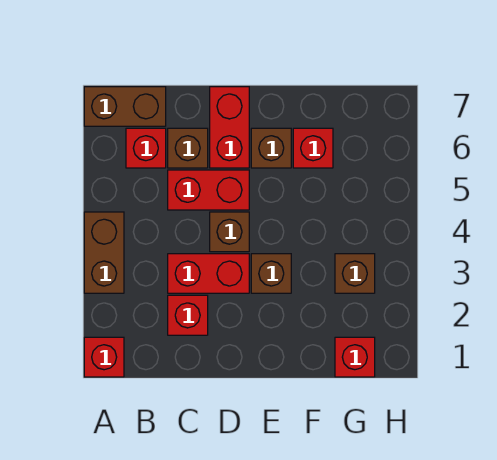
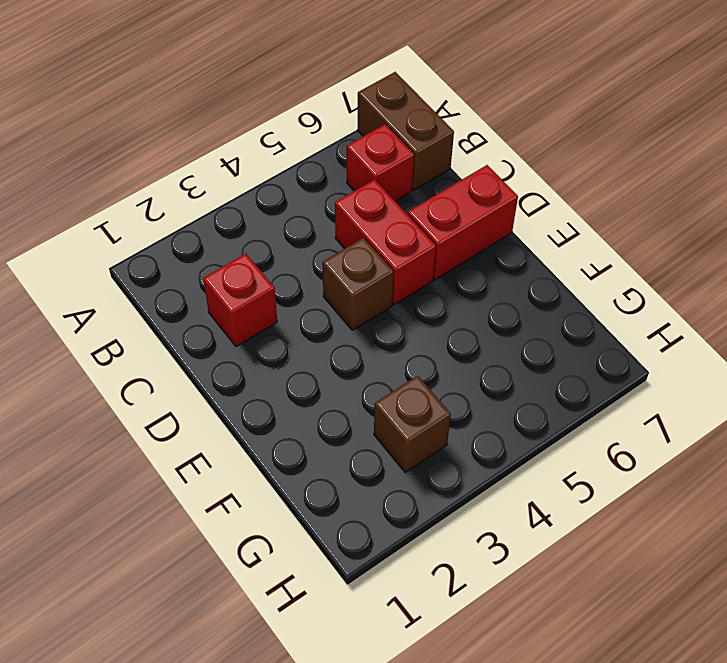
none -> red 1x1 brick [84,337,124,377]
none -> brown 1x2 brick [84,212,124,293]
none -> red 1x2 brick [168,254,249,293]

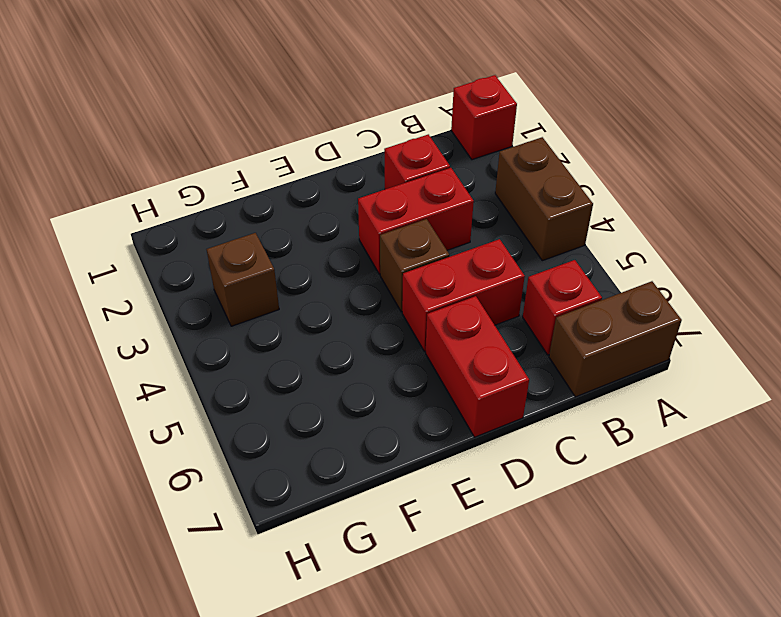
none -> brown 1x1 brick [168,128,208,168]
none -> brown 1x1 brick [251,254,291,293]
none -> brown 1x1 brick [251,128,291,168]

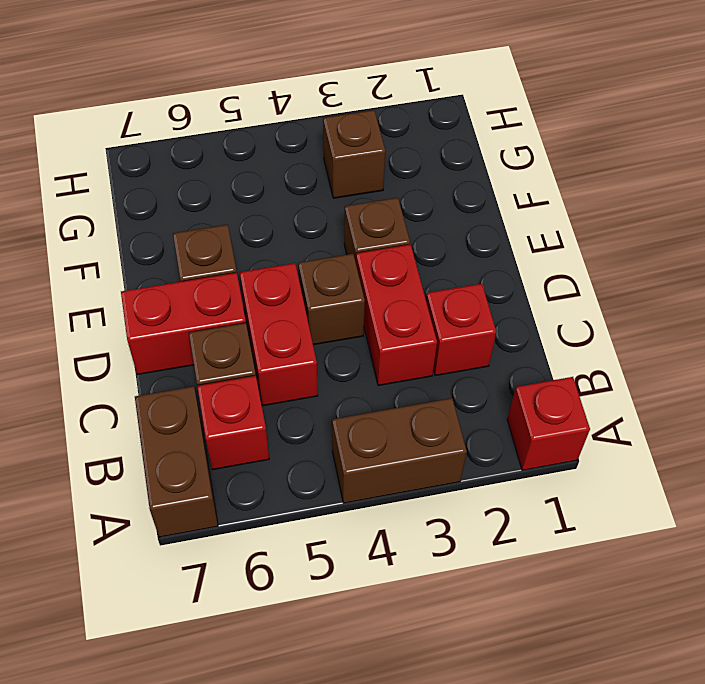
none -> red 1x1 brick [293,128,333,168]
none -> red 1x1 brick [335,337,375,377]

